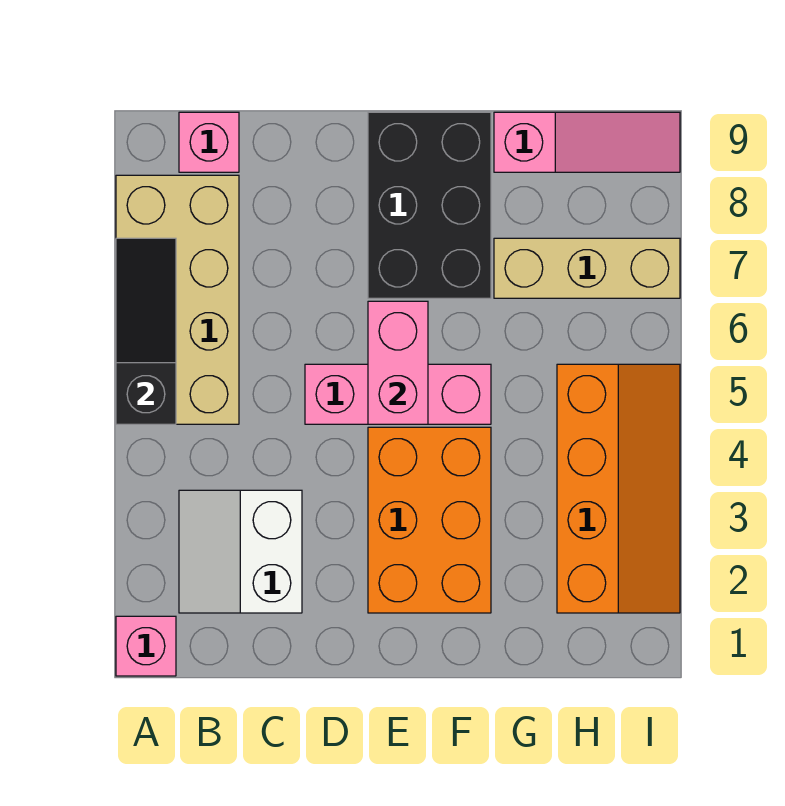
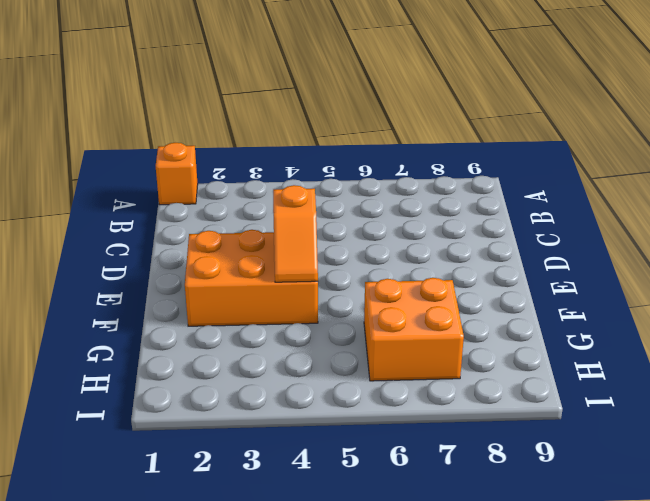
orange 1x1 brick [156,143,198,205] -> pink 1x1 brick [116,616,176,676]
orange 1x2 slope [273,185,318,282] -> none
orange 2x2 brick [364,278,464,381] -> tan 1x3 brick [494,238,680,298]
none -> tan 2x4 brick [116,175,239,424]
none -> white 2x2 slope [179,490,302,613]
none -> pink 1x1 brick [179,112,239,172]

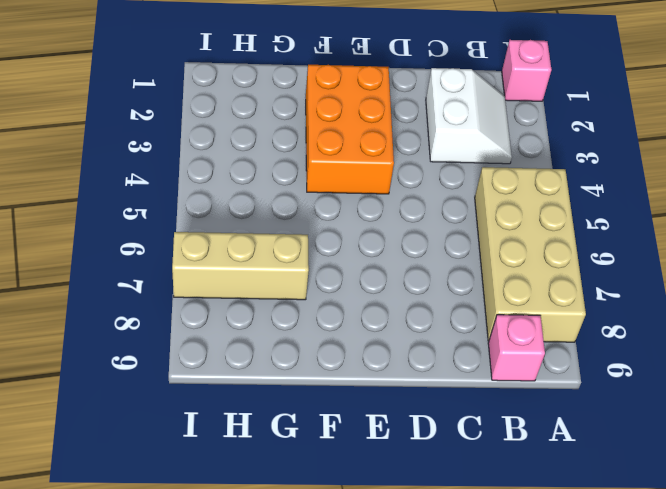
none -> pink 1x3 brick [305,364,491,424]
none -> black 2x3 brick [368,112,491,298]
none -> pink 1x3 slope [494,112,680,172]

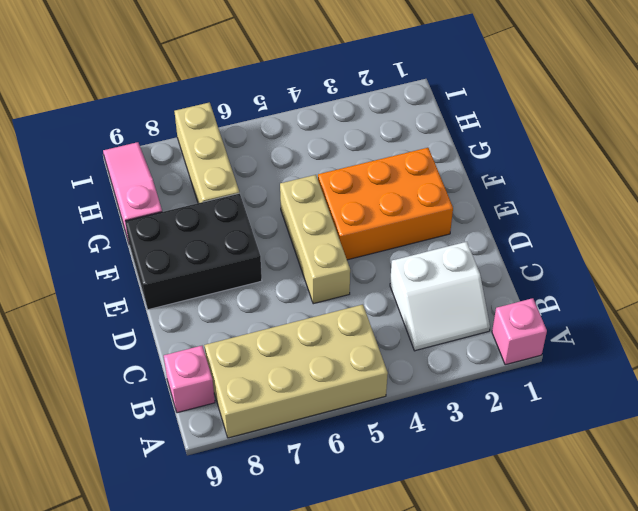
tan 1x3 brick [280,175,350,304] -> pink 1x3 brick [305,364,491,424]
none -> orange 2x4 slope [557,364,680,613]
none -> black 1x3 slope [116,238,176,424]
none -> pink 1x2 brick [368,301,428,424]

